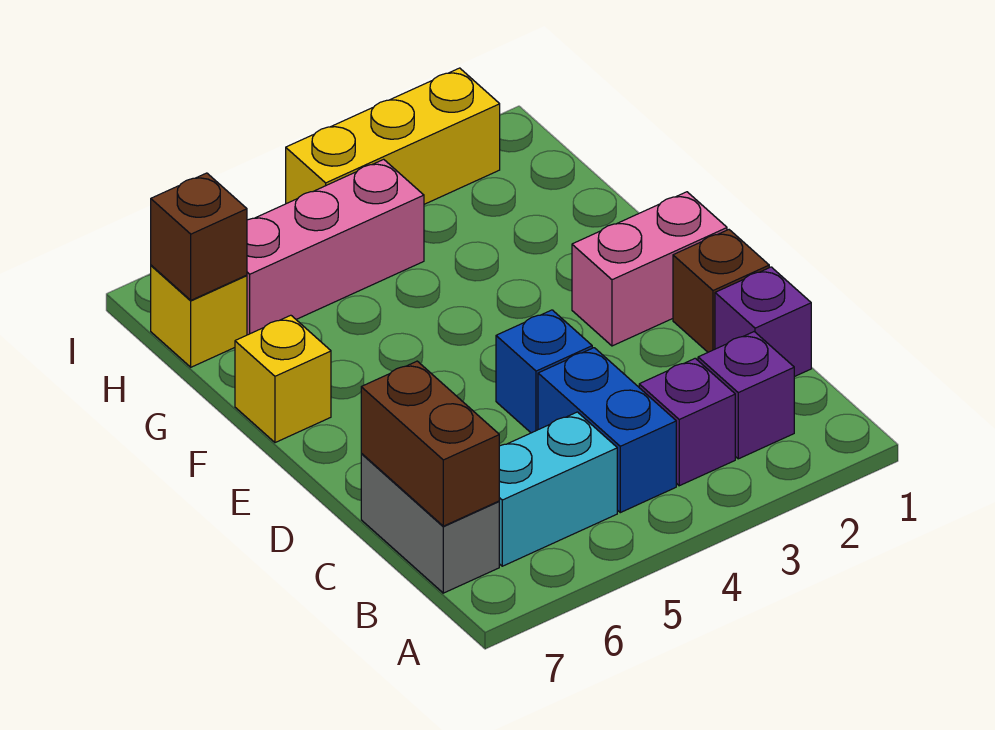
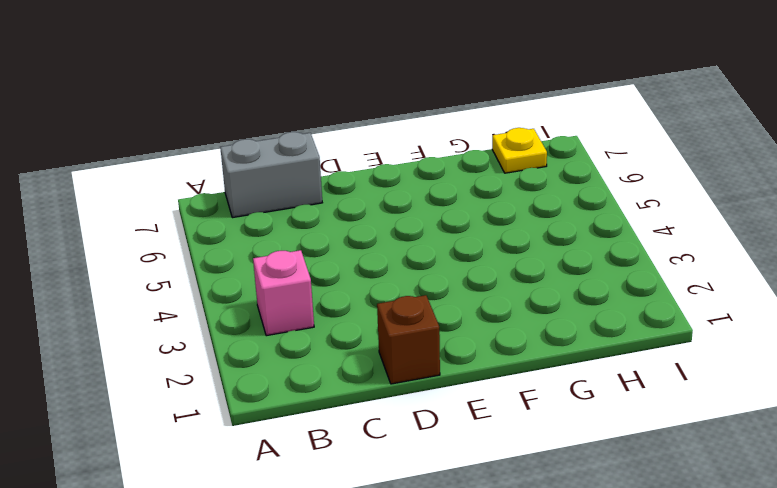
pink 1x1 brick [253,250,314,336] -> purple 1x1 brick [639,358,735,486]
yellow 1x1 plate [492,128,547,173] -> yellow 1x1 brick [151,265,247,367]
none -> purple 1x1 brick [698,332,794,459]
none -> blue 1x2 brick [538,348,676,513]
none -> cyan 1x2 brick [499,412,617,566]

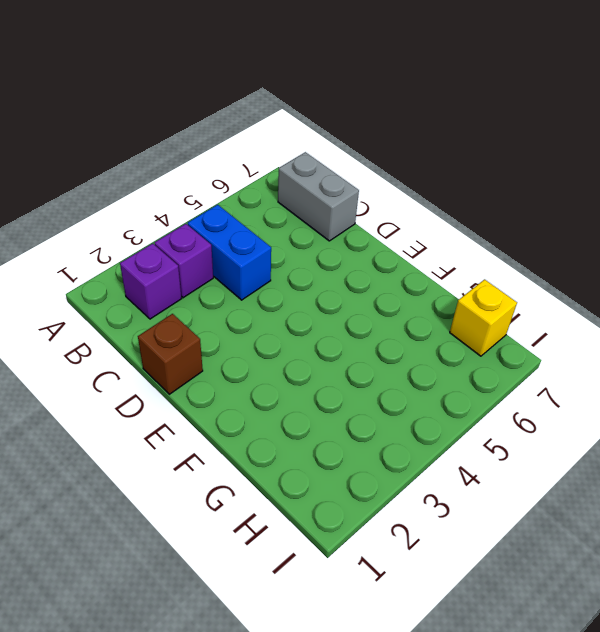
none -> cyan 1x2 brick [499,412,617,566]
none -> purple 1x1 brick [715,267,811,377]
none -> blue 1x1 brick [496,310,592,433]

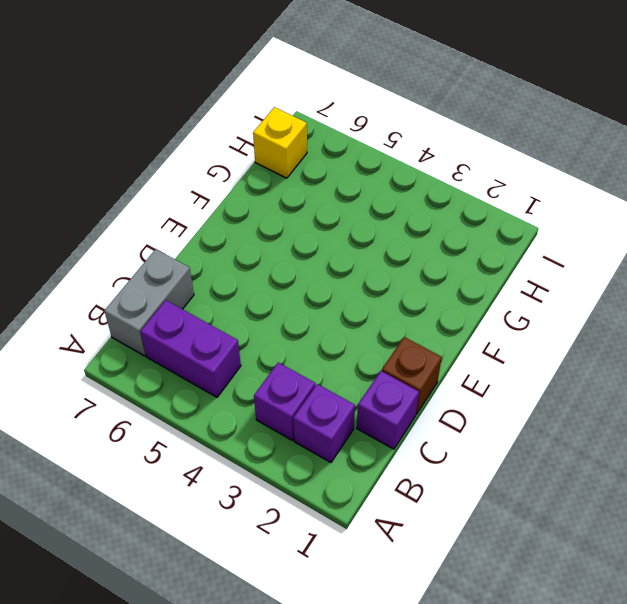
purple 1x2 brick [141,300,241,397] -> cyan 1x2 brick [499,412,617,566]
none -> blue 1x2 brick [538,348,676,513]
none -> blue 1x1 brick [496,310,592,433]
none -> pink 1x2 brick [572,192,727,346]

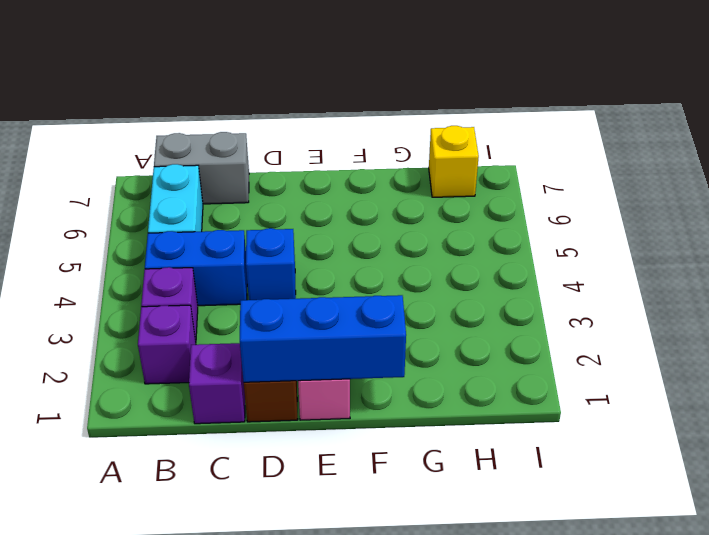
blue 1x3 brick [240,295,406,382] -> none
none -> yellow 1x1 brick [235,315,331,443]
none -> pink 1x3 brick [247,159,424,335]
none -> yellow 1x3 brick [286,68,500,204]

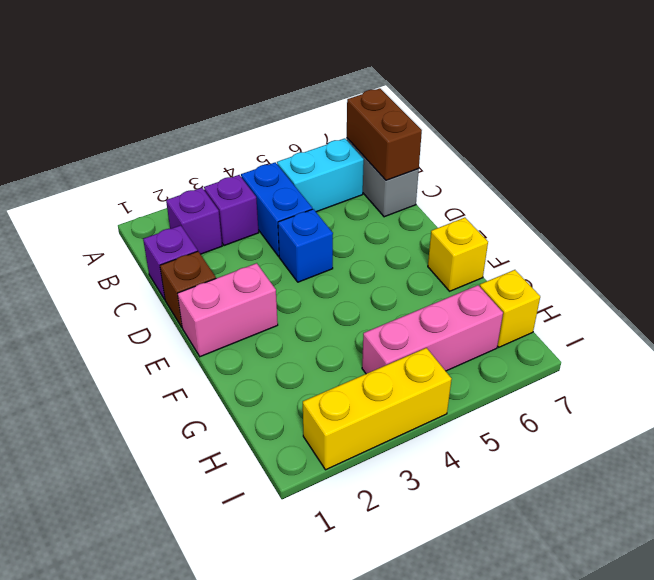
none -> brown 1x1 brick [151,173,247,300]

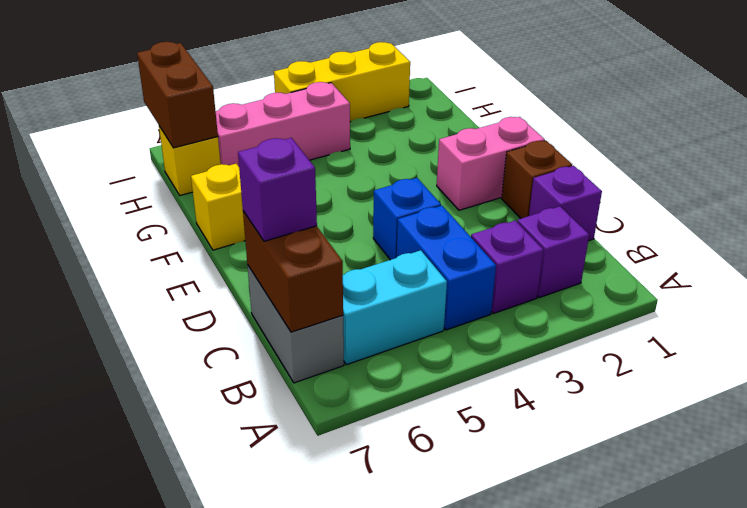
purple 1x1 brick [238,138,317,241] -> none
brown 1x2 brick [137,42,218,148] -> brown 1x1 brick [151,173,247,300]

